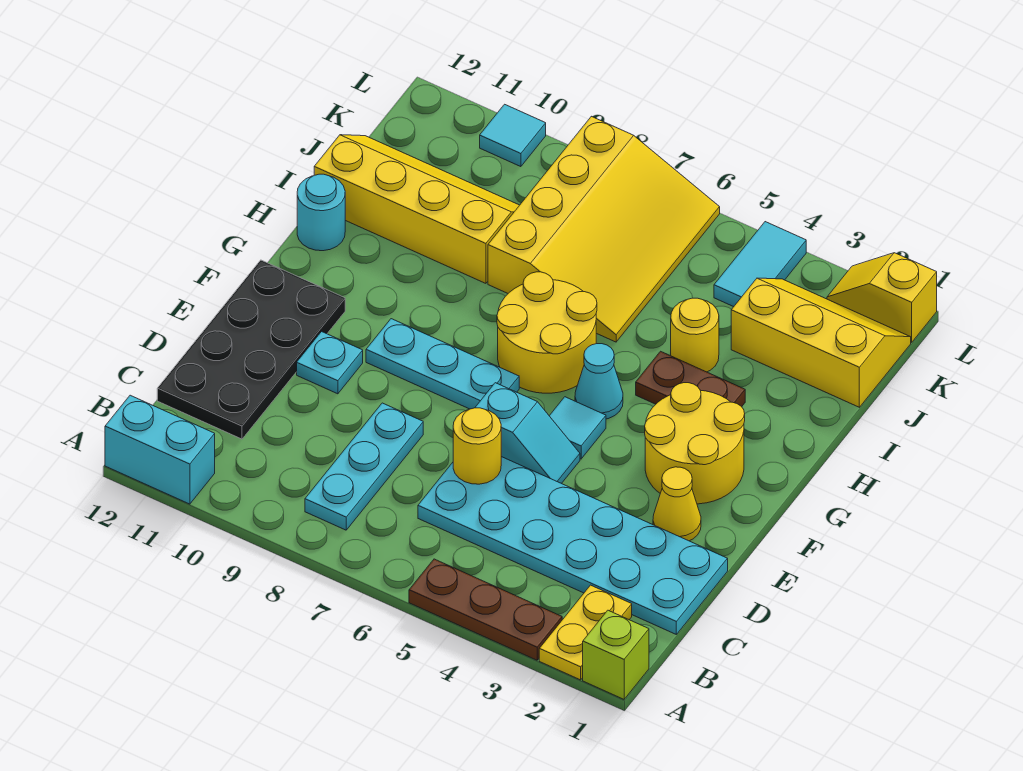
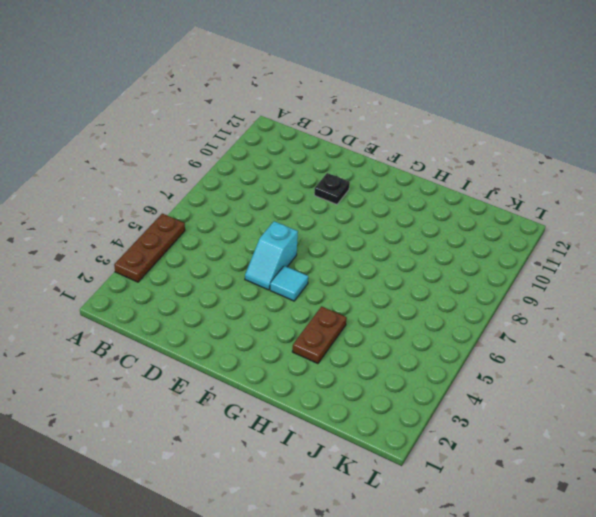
black 1x1 plate [314,173,350,204] -> cyan 1x1 plate [297,332,363,394]
none -> lime 1x1 brick [583,610,649,699]
none -> yellow 1x2 plate [539,585,632,680]
none -> cyan 1x2 brick [105,395,215,504]

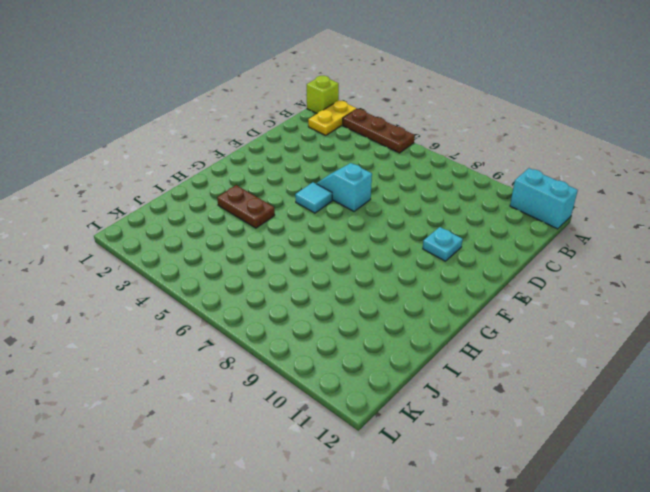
none -> cyan 1x3 plate [305,403,423,530]
none -> cyan 2x6 plate [418,457,728,634]
none -> black 2x4 plate [157,260,345,439]

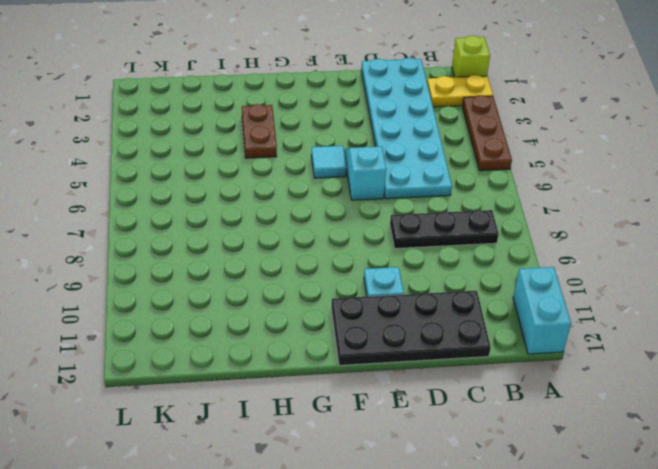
black 1x3 plate [390,210,499,249] -> cyan 1x3 plate [305,403,423,530]
none -> yellow 1x1 cone [653,467,701,541]
none -> yellow 2x2 round brick [645,383,745,504]
none -> cyan 1x3 plate [366,319,519,409]

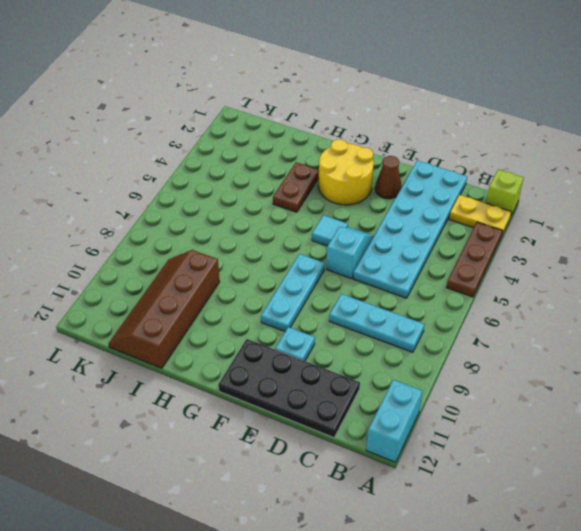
brown 1x1 cone [375,156,402,199] -> yellow 1x1 cone [653,467,701,541]
brown 2x4 slope [109,250,220,368] -> yellow 2x4 slope [314,135,519,283]
none -> cyan 1x1 cone [575,344,623,419]
none -> yellow 2x2 round brick [497,272,597,393]
none -> cyan 1x1 round brick [297,174,345,251]

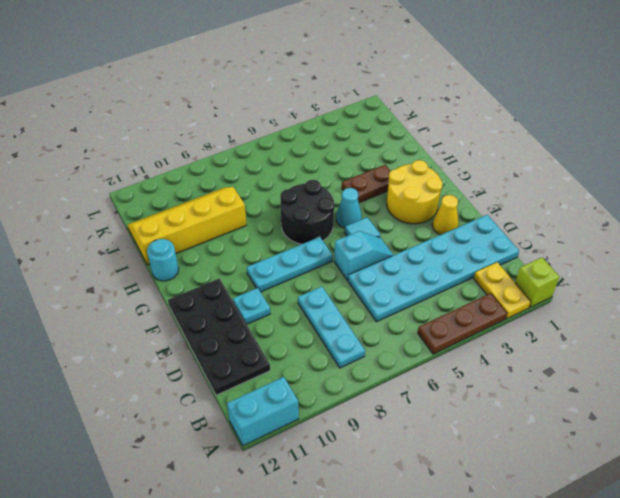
black 2x2 round brick [280,180,334,244] -> yellow 2x2 round brick [497,272,597,393]
none -> yellow 1x1 round brick [671,298,719,372]
none -> yellow 3x4 slope [488,116,720,342]
none -> yellow 2x3 slope [731,278,911,407]

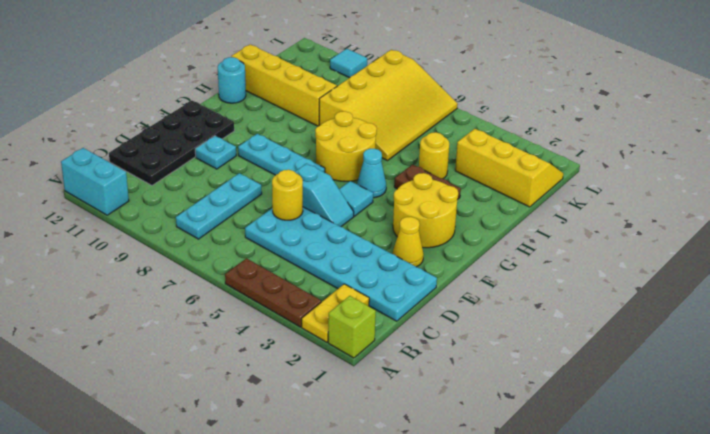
none -> cyan 1x2 tile [714,222,806,307]
none -> yellow 1x2 slope [827,253,937,342]

